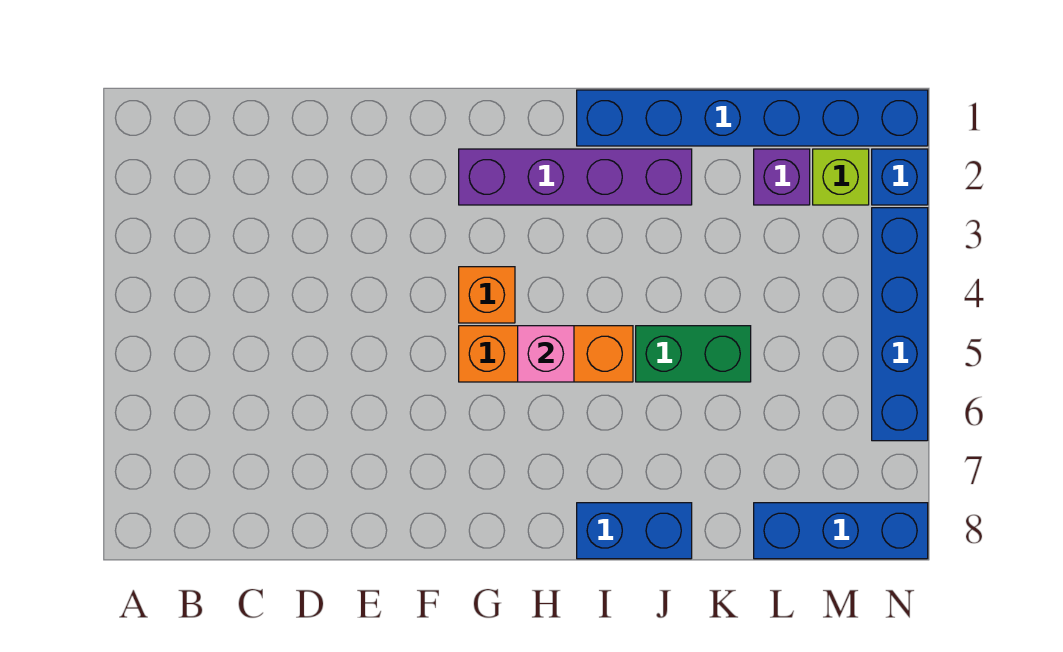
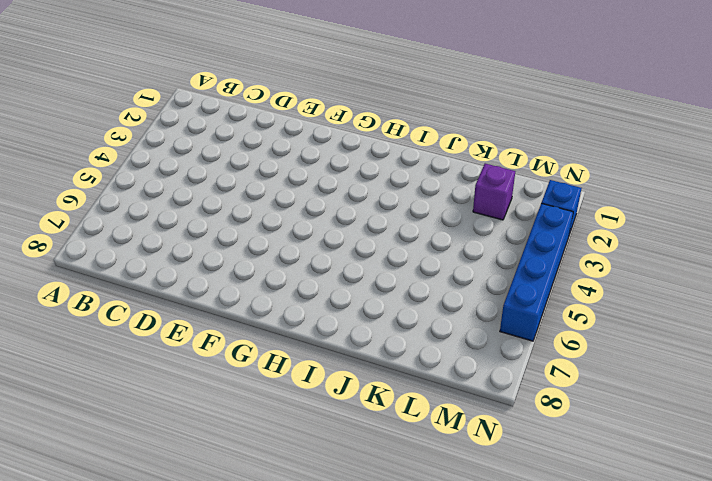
none -> purple 1x4 brick [459,149,692,205]
none -> orange 1x1 brick [459,267,515,323]
none -> orange 1x3 brick [459,326,633,382]

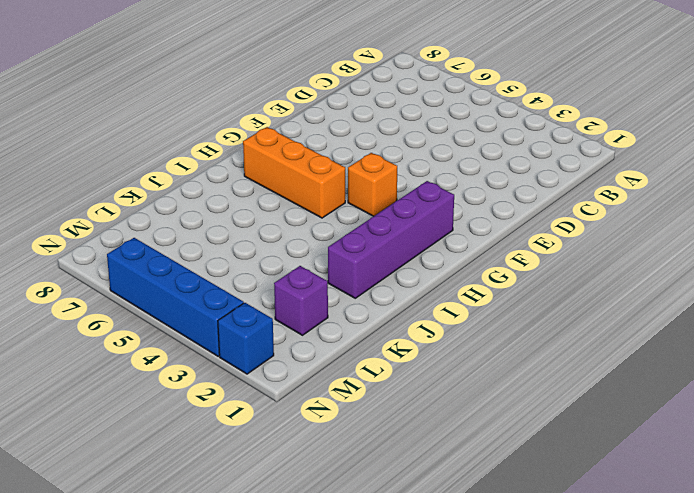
orange 1x3 brick [243,127,345,218] -> orange 1x3 brick turned to [459,326,633,382]
none -> blue 1x6 brick [577,90,928,146]
none -> blue 1x2 brick [577,503,692,559]
none -> green 1x2 brick [636,326,751,382]

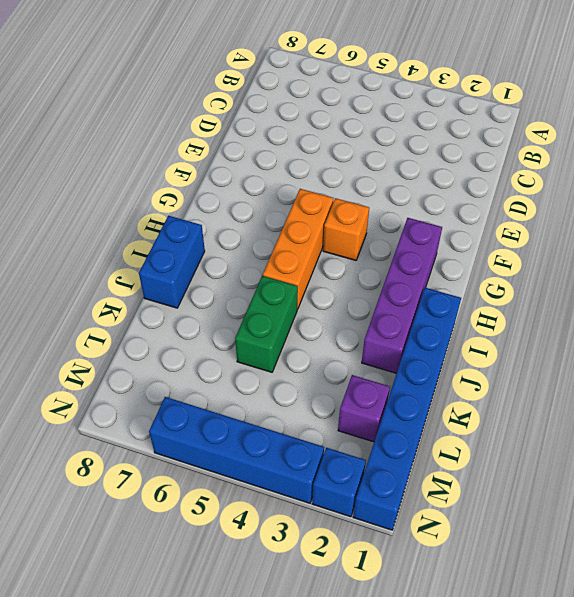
none -> blue 1x3 brick [754,503,928,559]
none -> lime 1x1 brick [813,149,869,205]
none -> pink 1x1 brick [518,326,574,382]

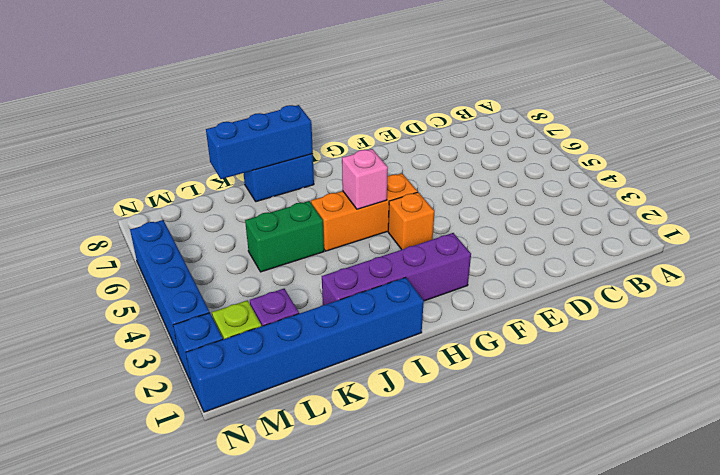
blue 1x3 brick [206,105,313,179] -> blue 1x3 brick moved to [754,503,928,559]

